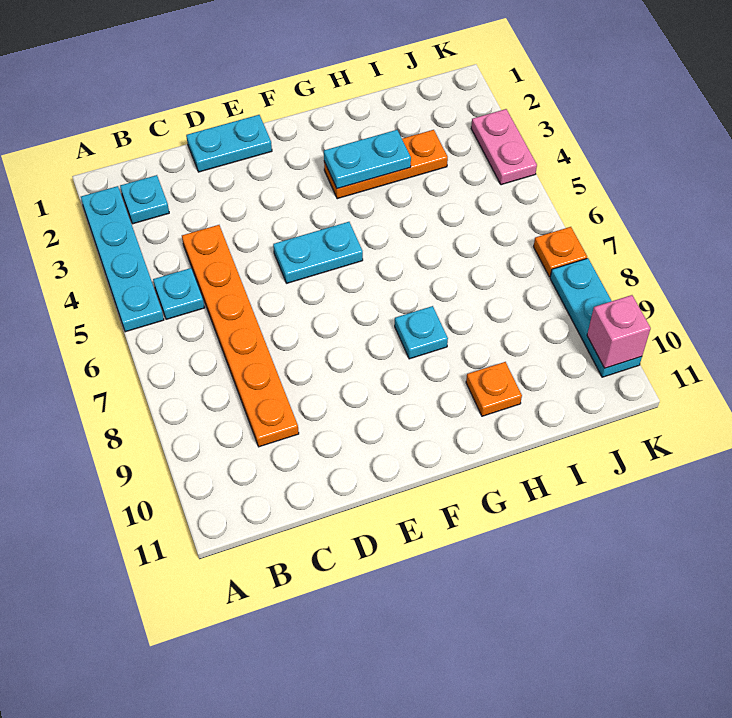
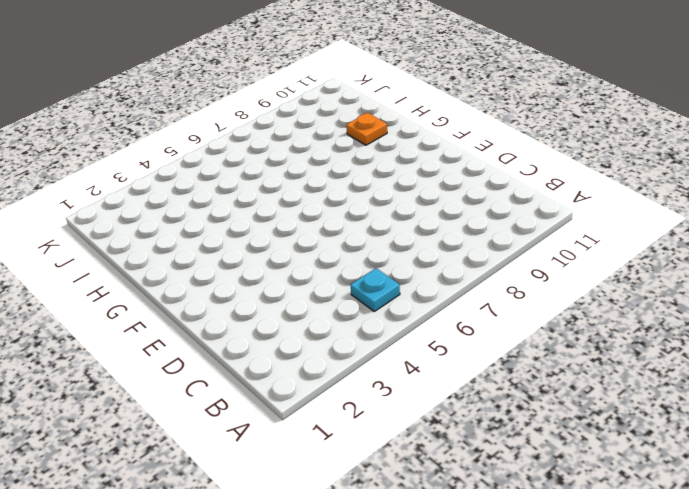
none -> cyan 1x4 plate [81,186,164,332]
none -> cyan 1x1 plate [120,175,169,224]
none -> orange 1x6 plate [182,225,299,447]

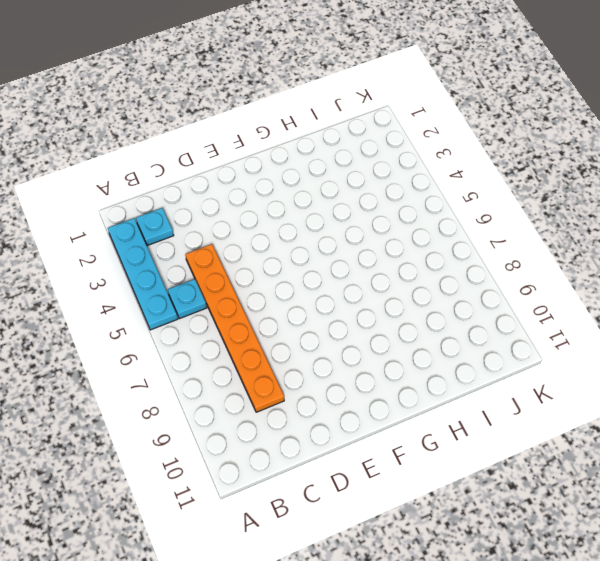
none -> cyan 1x2 plate [186,115,272,172]
none -> cyan 1x2 plate [273,222,363,283]
none -> orange 1x3 plate [324,130,448,199]

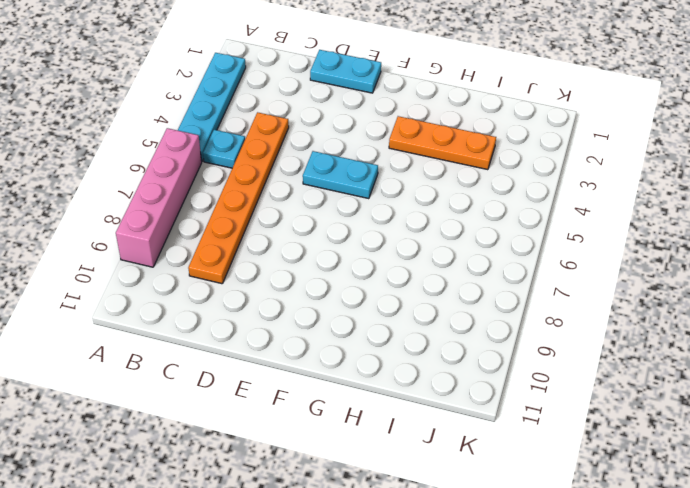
pink 1x4 brick [116,128,202,267] -> none
none -> cyan 1x1 plate [120,175,169,224]
none -> cyan 1x1 plate [395,306,448,359]
none -> orange 1x1 plate [466,362,522,416]

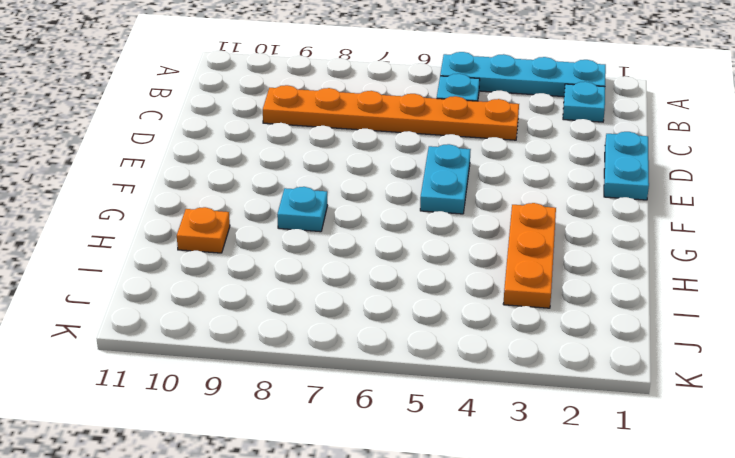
none -> pink 1x2 plate [471,109,537,185]
none -> orange 1x1 plate [534,227,587,277]
none -> cyan 1x3 plate [550,258,642,377]

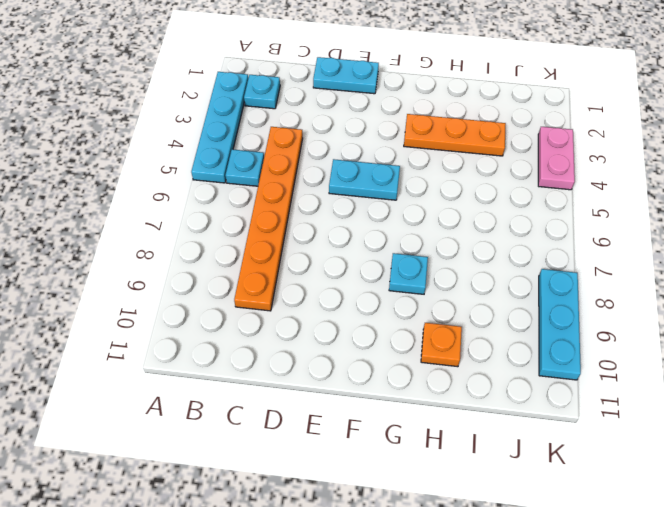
none -> orange 1x1 plate [534,227,587,277]
none -> cyan 1x2 plate [324,130,411,189]
none -> pink 1x1 brick [587,295,651,368]

